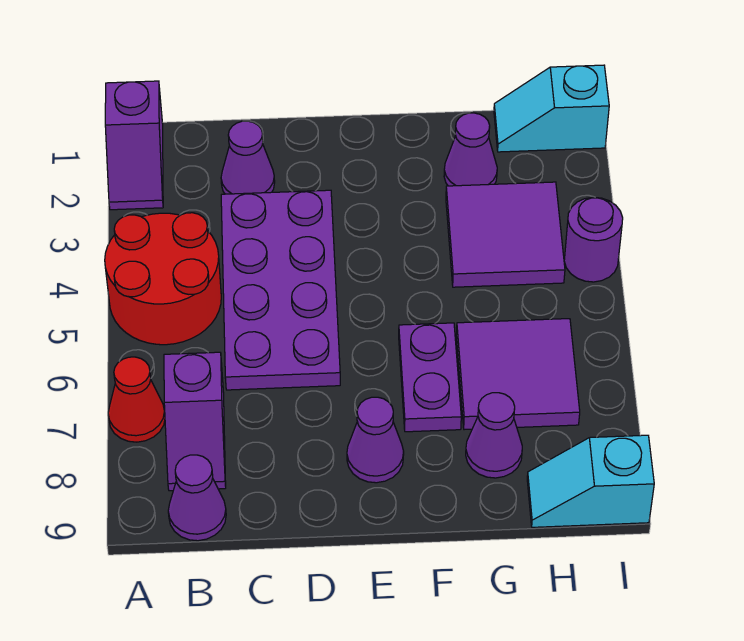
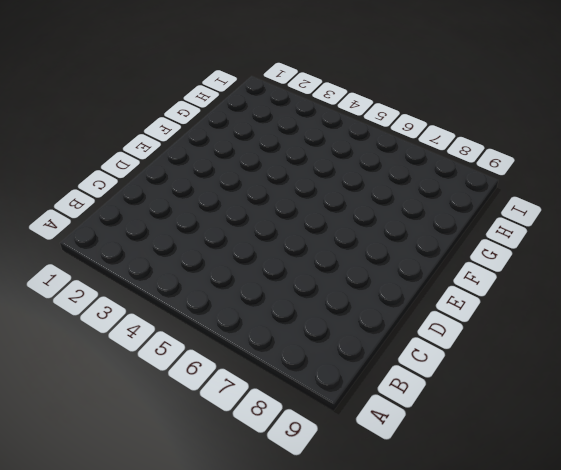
none -> purple 1x2 slope [105,81,163,210]
none -> red 2x2 round brick [105,213,221,345]
none -> red 1x1 cone [108,357,165,442]

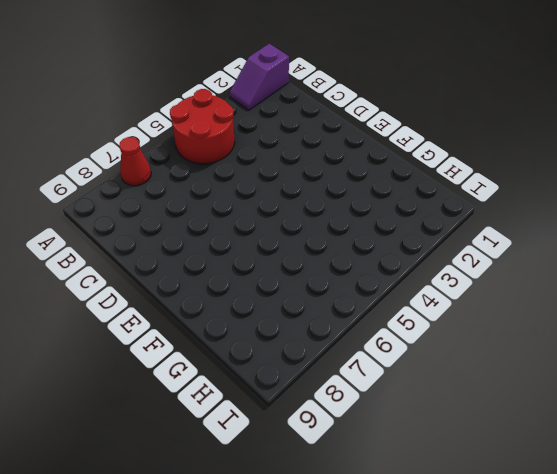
none -> purple 1x2 slope [164,352,226,491]
none -> purple 1x1 cone [168,455,226,541]
none -> purple 1x1 cone [221,121,275,194]

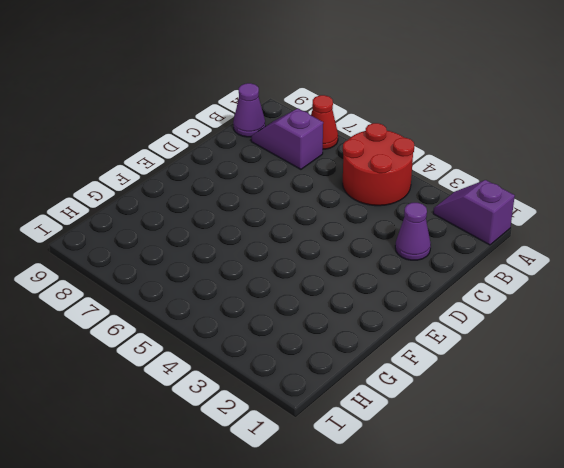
none -> purple 2x4 plate [221,190,340,390]
none -> purple 1x1 cone [347,397,404,483]
none -> purple 1x2 plate [399,323,461,432]

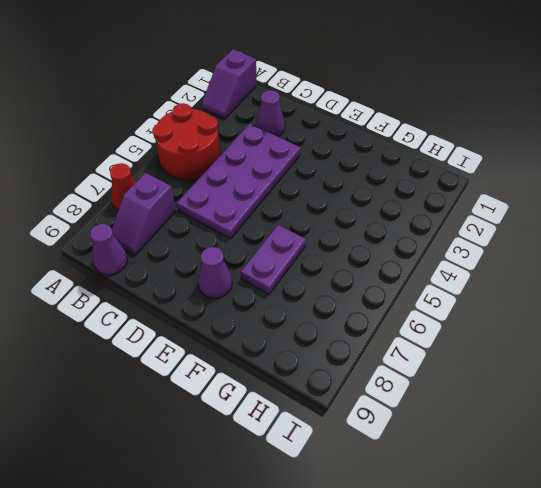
none -> purple 1x1 cone [444,113,497,186]
none -> purple 2x2 tile [446,182,565,287]
none -> purple 2x2 tile [456,319,580,430]

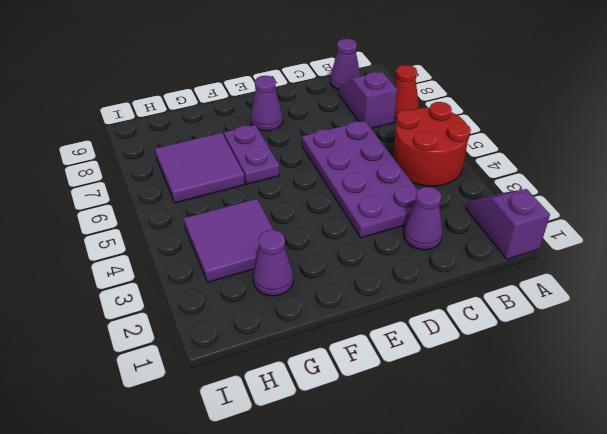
none -> purple 1x1 cone [466,393,522,478]
none -> cyan 1x2 slope [494,65,609,152]
none -> cyan 1x2 slope [527,435,654,527]

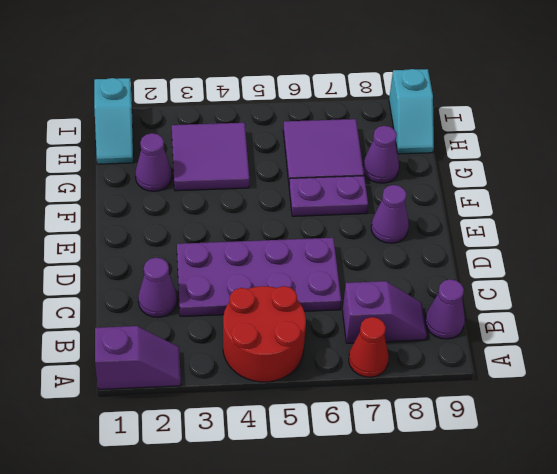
none -> purple 1x1 round brick [564,197,623,282]

